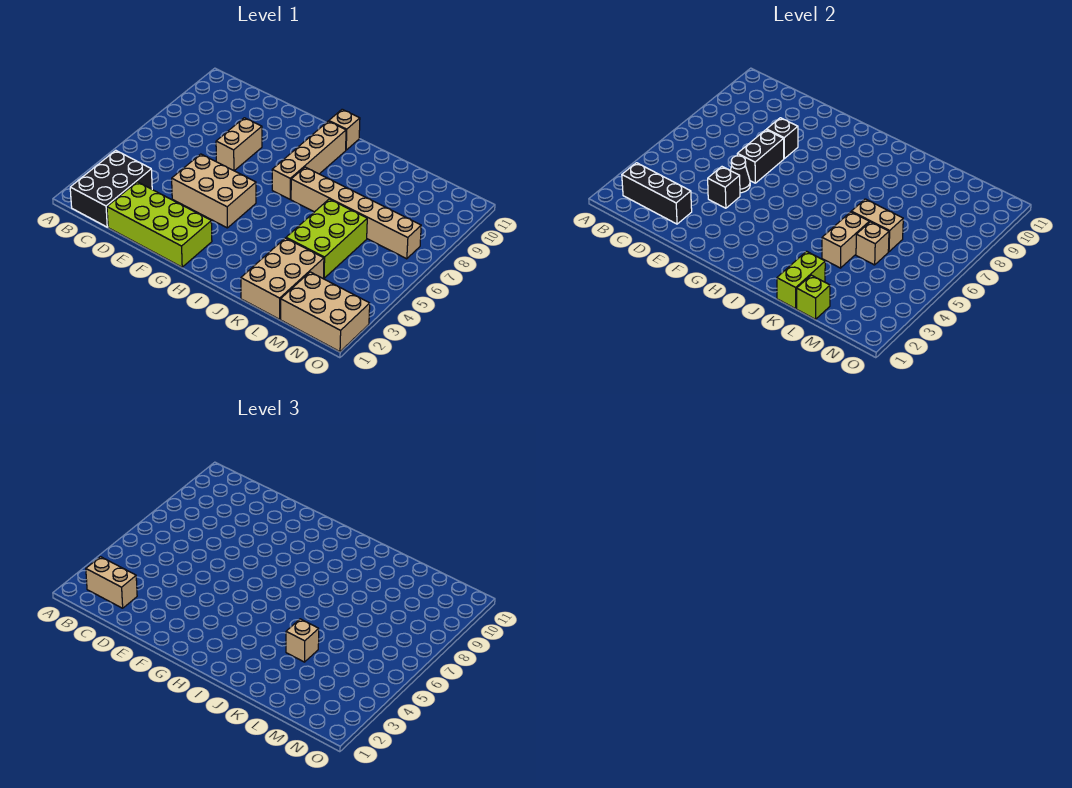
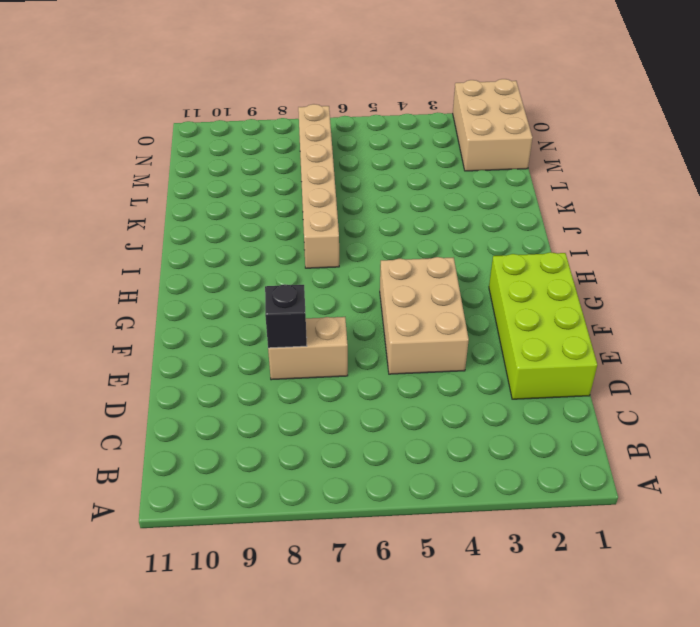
none -> black 2x3 brick [70,150,152,227]
none -> tan 1x4 brick [272,121,346,199]
none -> tan 1x1 brick [329,109,360,150]

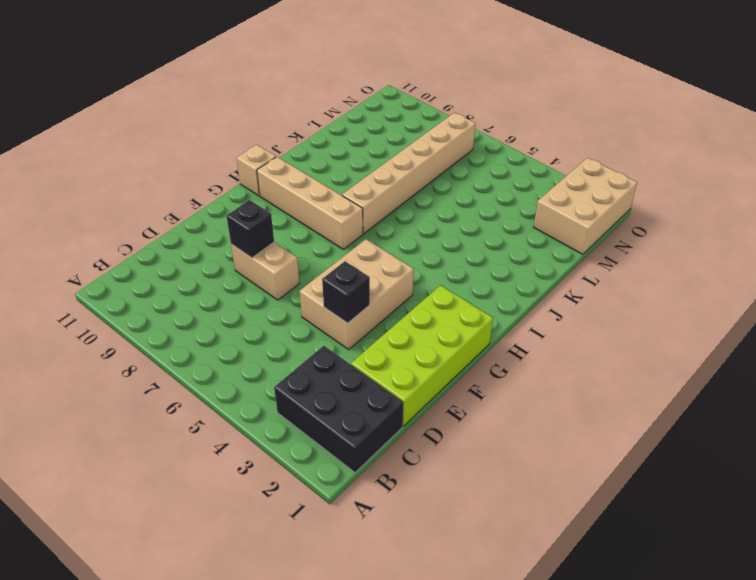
none -> tan 2x3 brick [241,238,324,319]
none -> lime 2x3 brick [286,199,367,278]
none -> black 1x3 brick [622,163,692,224]

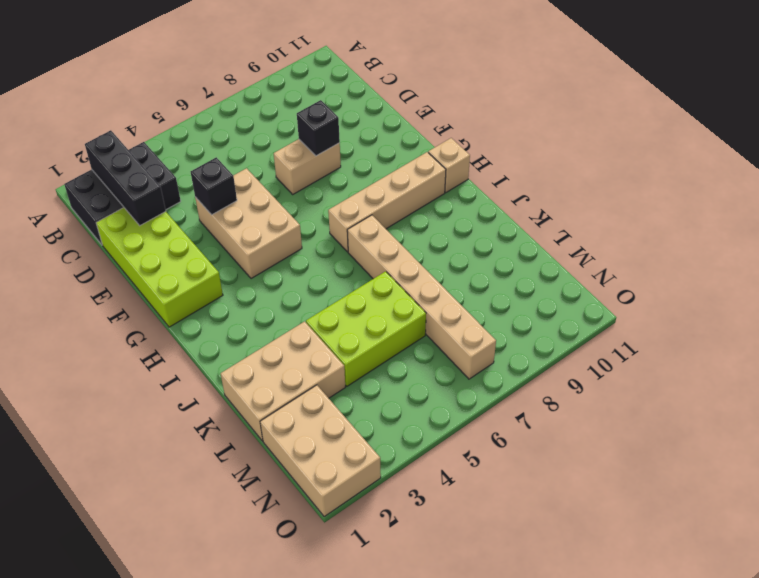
none -> black 1x1 cone [730,156,750,193]
none -> black 1x2 brick [737,130,784,183]
none -> lime 1x2 brick [777,251,825,309]

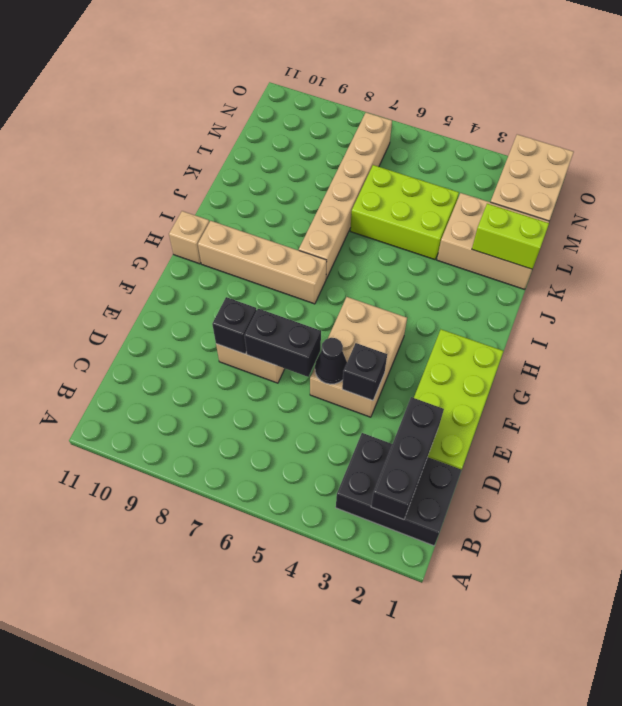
none -> tan 1x2 brick [822,212,869,268]
none -> tan 1x2 brick [851,199,903,252]
none -> lime 1x1 brick [797,275,830,319]

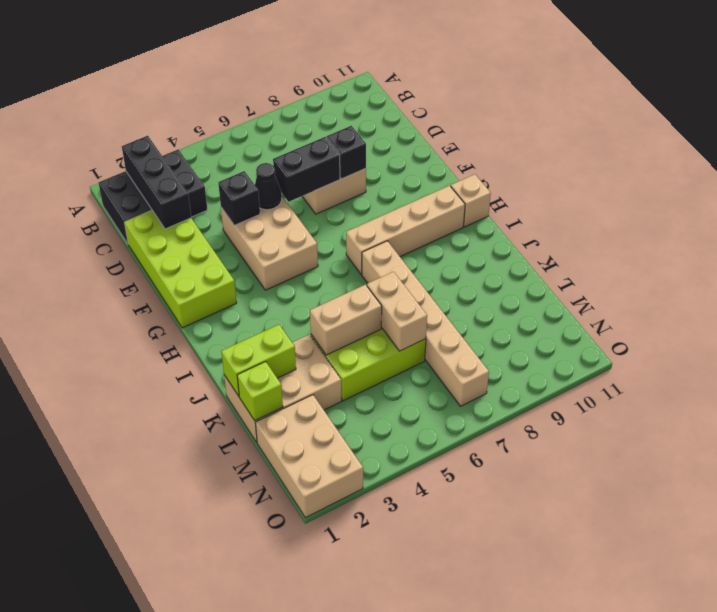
none -> tan 1x1 brick [856,222,889,265]
none -> tan 1x2 brick [86,557,137,608]
none -> tan 1x1 brick [286,619,319,662]

